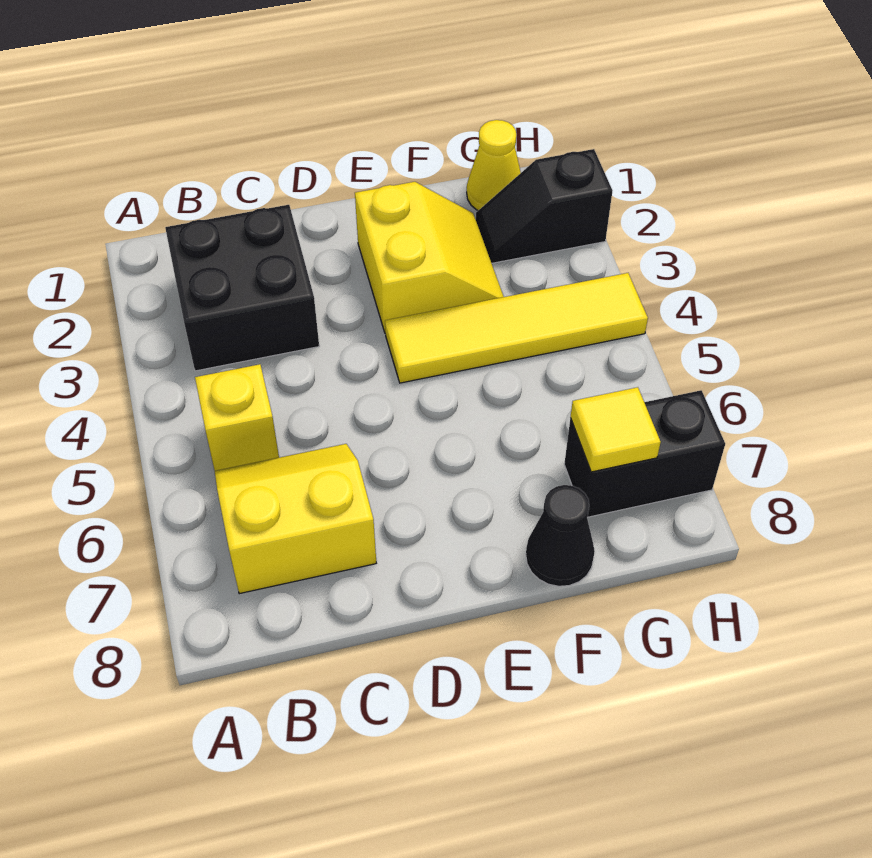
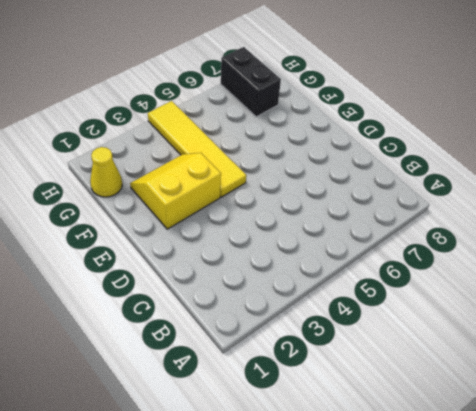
none -> black 2x2 brick [165,205,319,371]
none -> yellow 1x1 brick [195,364,279,471]

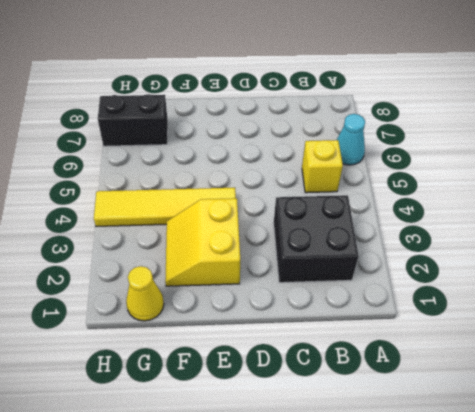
cyan 1x1 cone [337,114,365,165] -> none
none -> yellow 2x2 slope [215,444,376,594]
none -> black 1x1 cone [526,485,595,586]

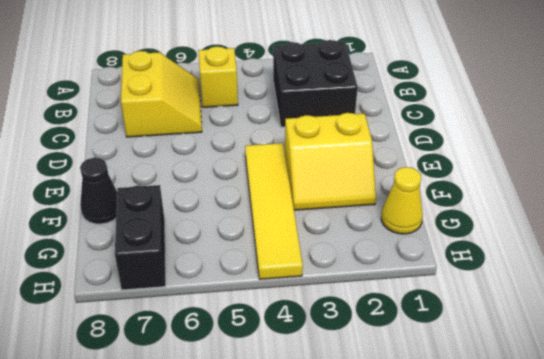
none -> black 1x2 slope [476,149,612,263]
none -> yellow 1x1 tile [571,387,661,472]

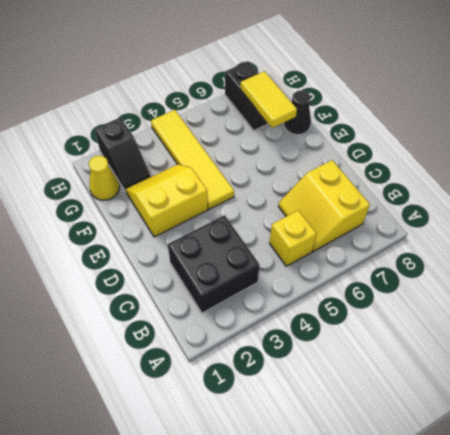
yellow 1x2 tile [240,71,297,128] -> yellow 1x1 tile [571,387,661,472]

